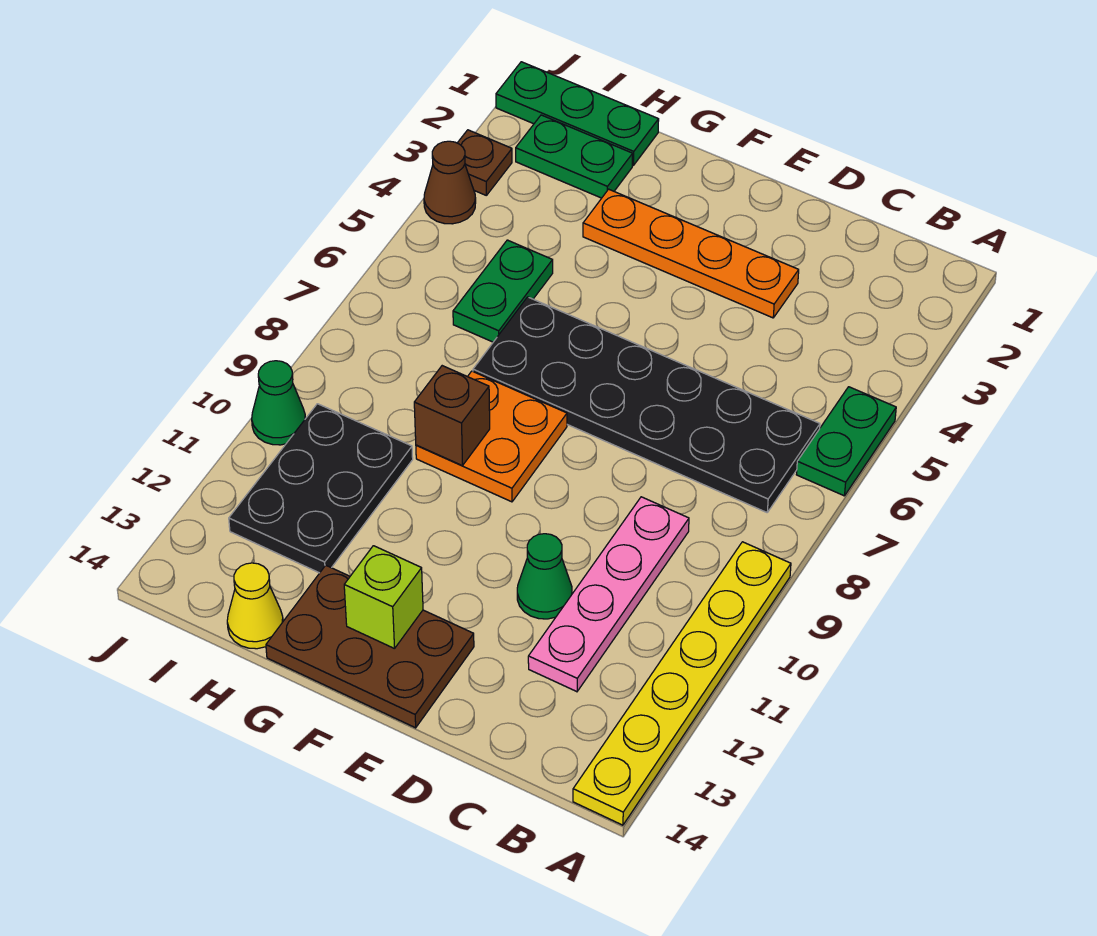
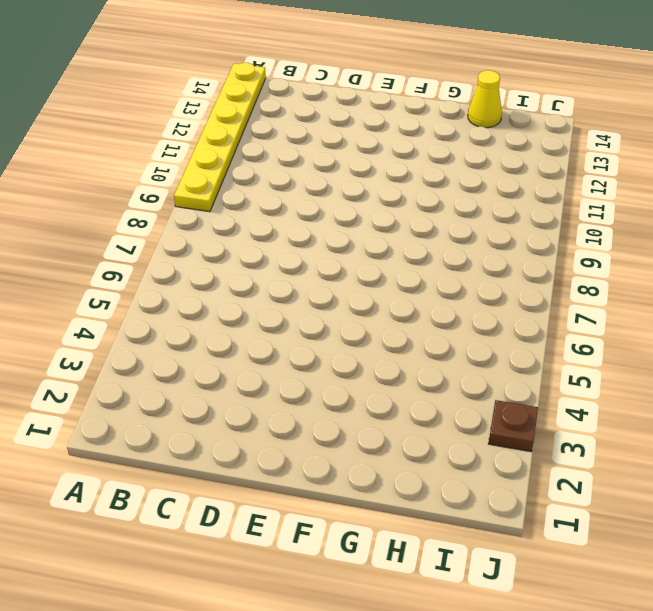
none -> green 1x2 plate [796,387,896,496]
none -> black 2x6 plate [473,297,820,512]
none -> pink 1x4 plate [528,497,689,692]

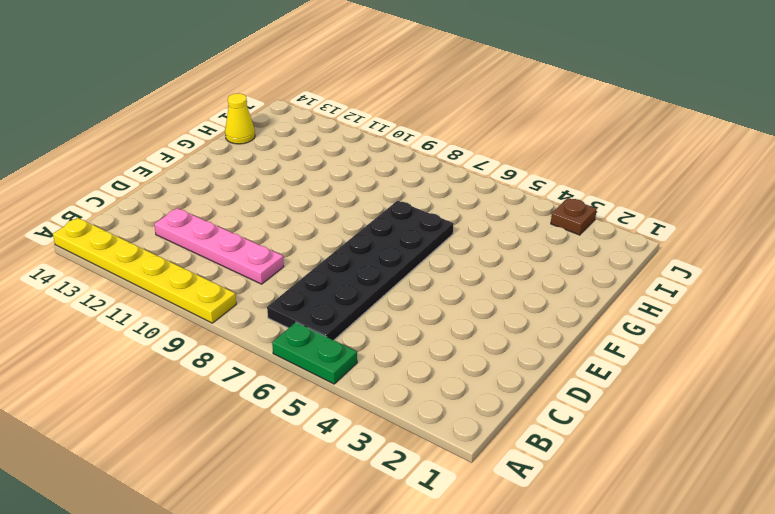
none -> orange 1x4 plate [583,189,799,318]
none -> green 1x1 cone [517,534,572,619]
none -> brown 2x3 plate [266,565,474,728]

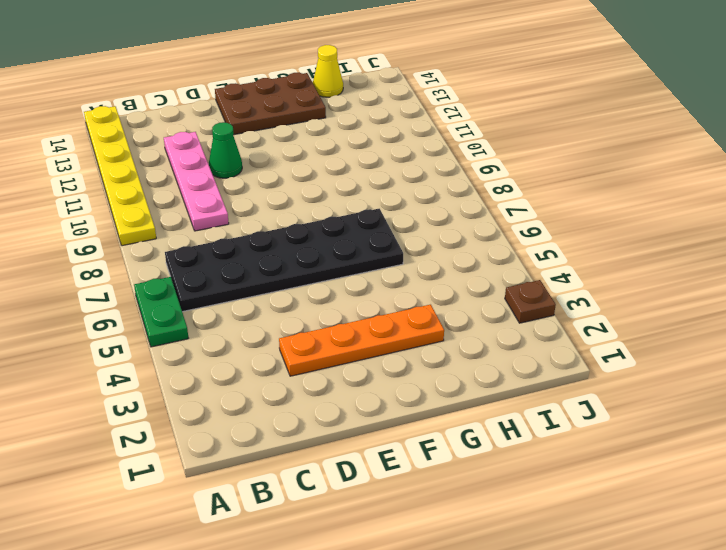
none -> orange 2x2 plate [416,371,567,502]
none -> green 1x3 plate [496,62,659,165]
none -> green 1x2 plate [516,115,633,198]

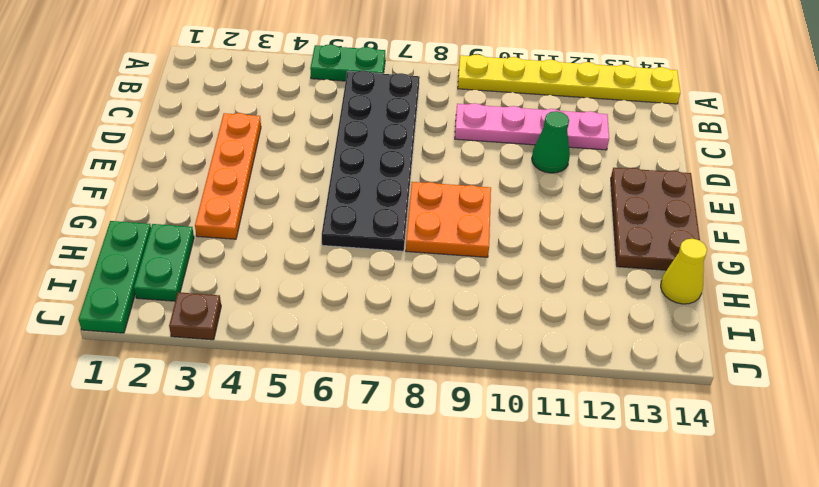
none -> green 1x2 plate [453,240,553,342]
none -> black 2x3 plate [229,404,413,573]
none -> brown 1x1 cone [424,141,476,224]

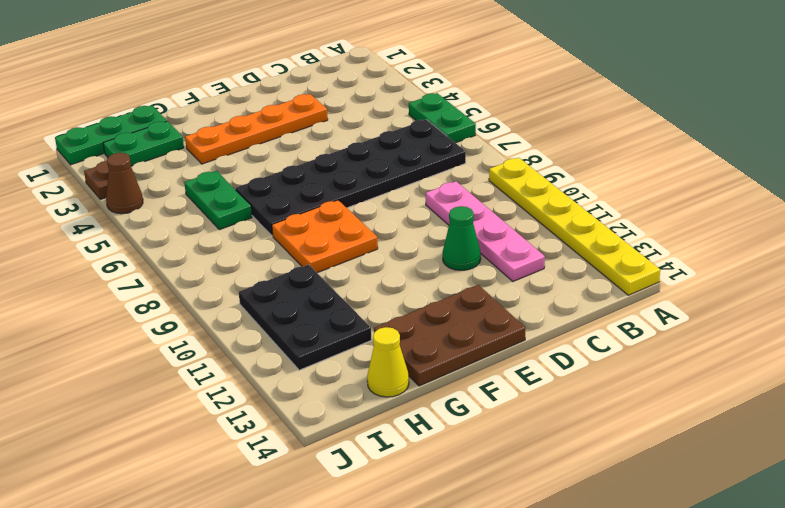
none -> green 1x1 cone [252,361,306,445]
none -> lime 1x1 brick [344,546,423,649]
none -> brown 1x1 brick [414,366,490,466]

